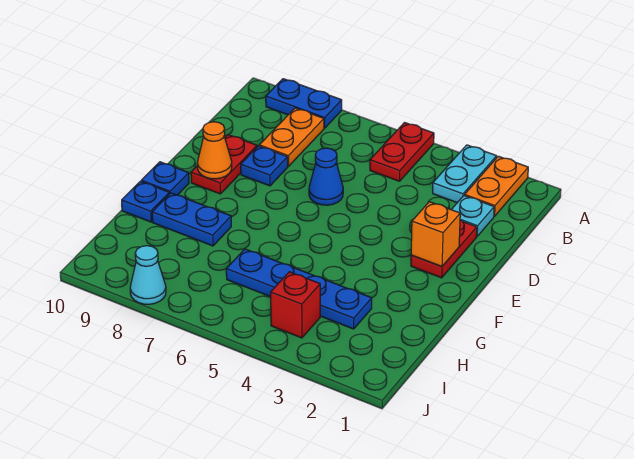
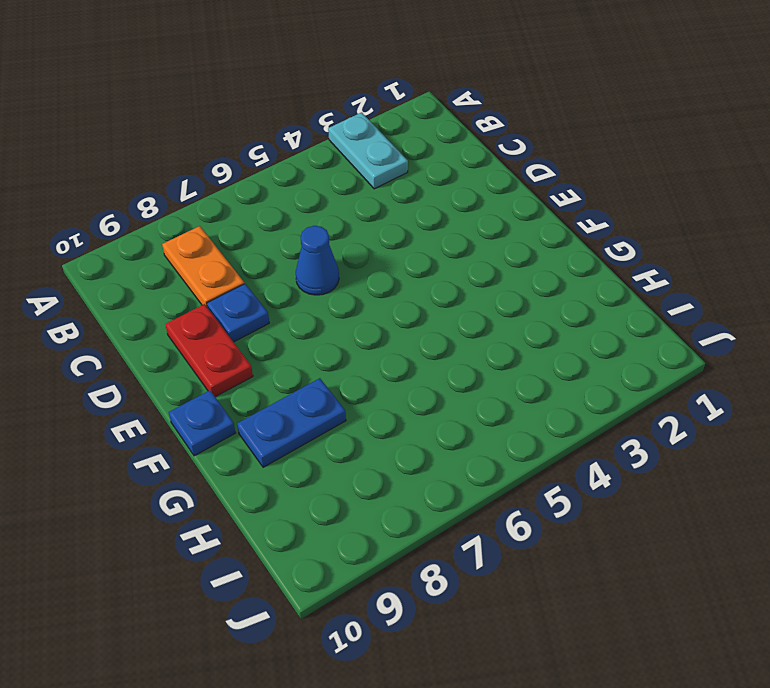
none -> orange 1x2 plate [465,156,528,216]
none -> red 1x2 plate [370,123,434,181]
none -> blue 1x2 plate [266,79,342,128]

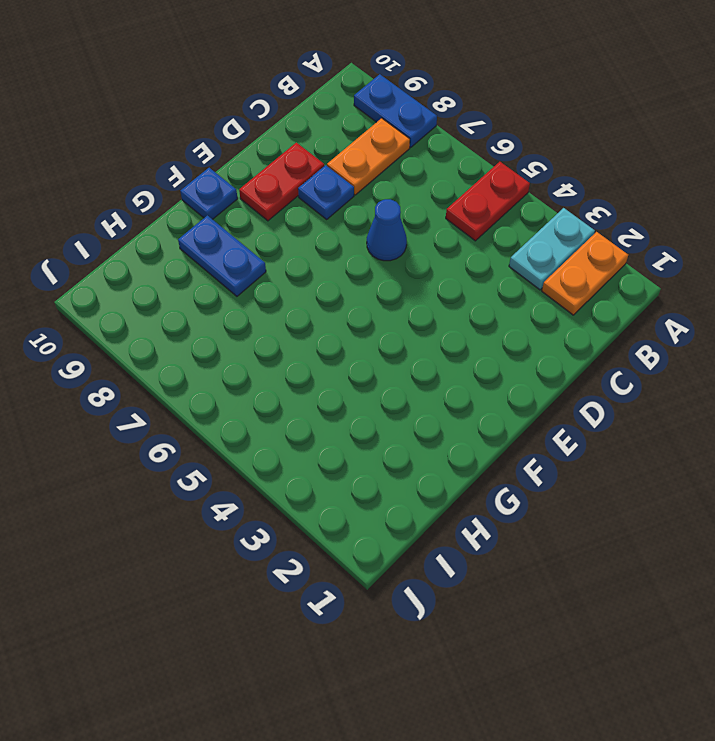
none -> cyan 1x1 plate [451,196,494,236]
none -> red 1x2 plate [411,220,477,278]
none -> blue 1x1 plate [122,181,169,222]

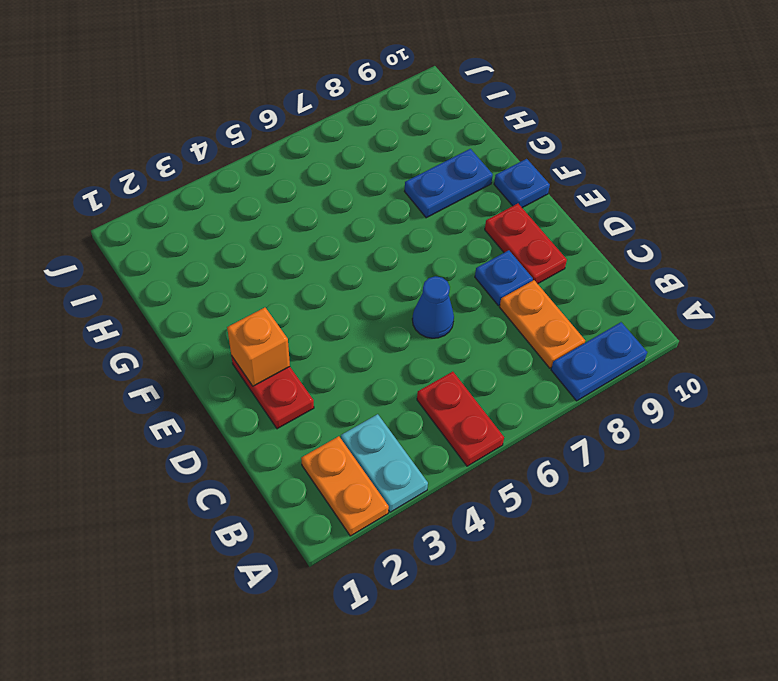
none -> cyan 1x1 plate [451,196,494,236]
none -> blue 1x1 plate [122,181,169,222]
none -> blue 1x4 plate [226,249,372,329]

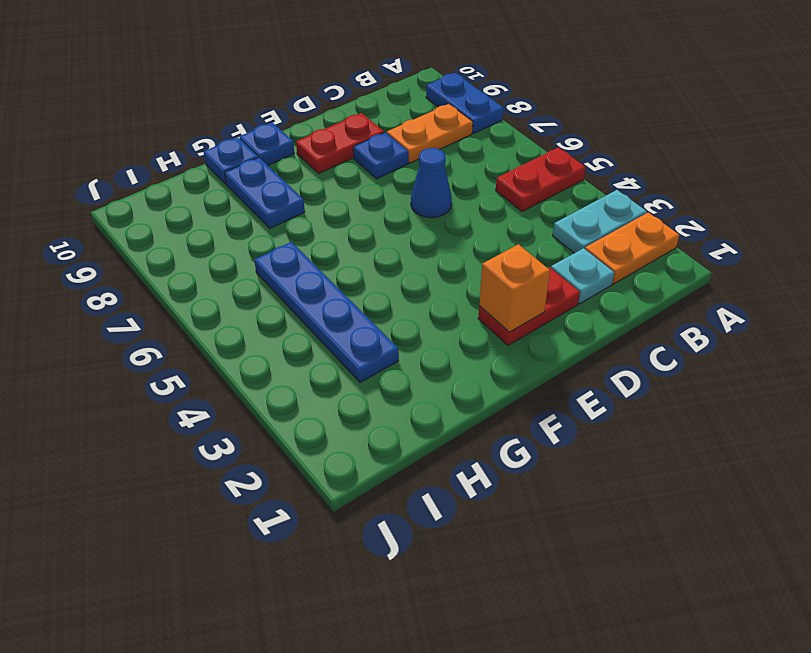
none -> red 1x1 brick [271,272,320,338]
none -> cyan 1x1 cone [130,246,166,304]
none -> orange 1x1 cone [197,122,232,179]

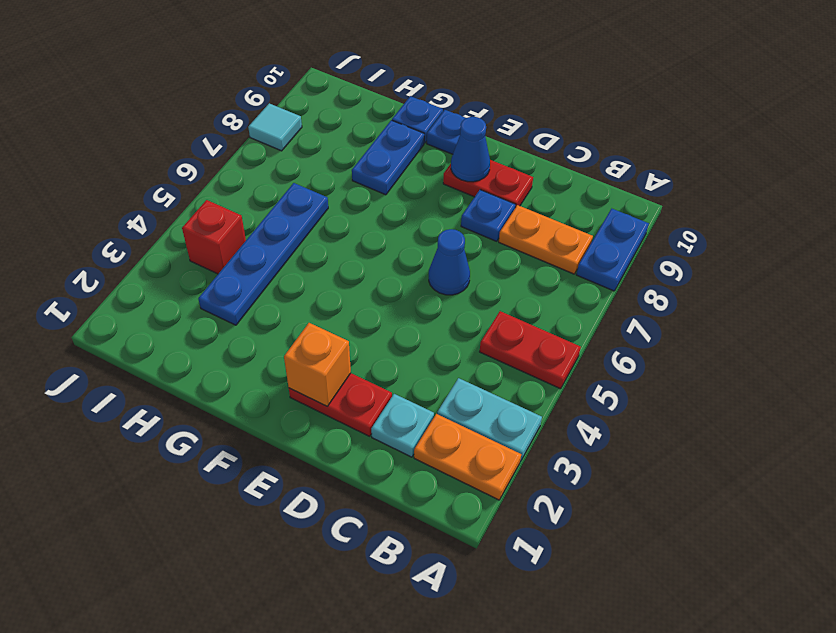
blue 1x1 cone [451,117,490,182] -> orange 1x1 cone [197,122,232,179]
cyan 1x1 tile [248,103,302,151] -> cyan 1x1 cone [130,246,166,304]

